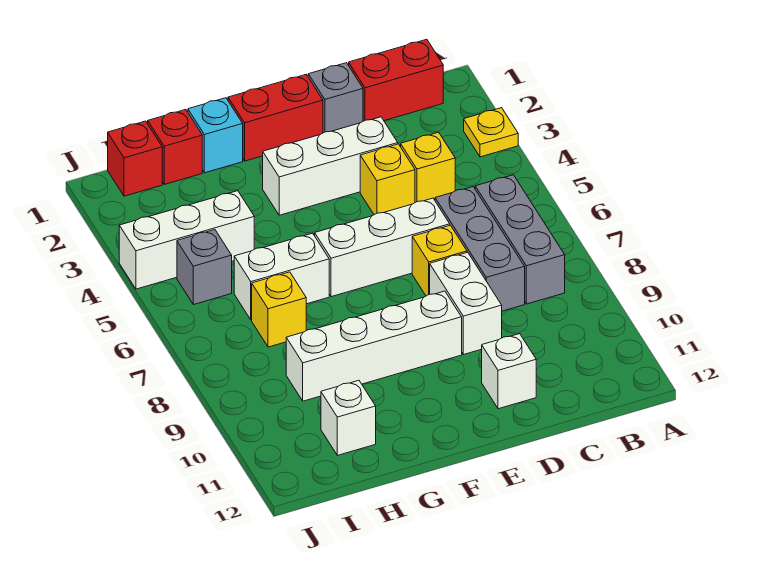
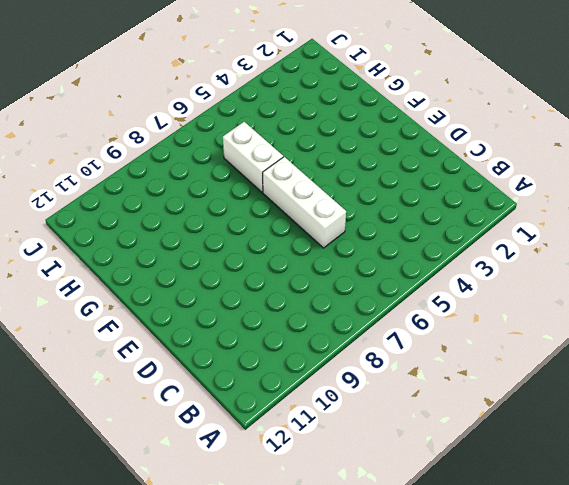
none -> yellow 1x1 plate [464,108,518,157]
none -> red 1x2 brick [349,39,443,121]
none -> grey 1x3 brick [475,175,565,304]

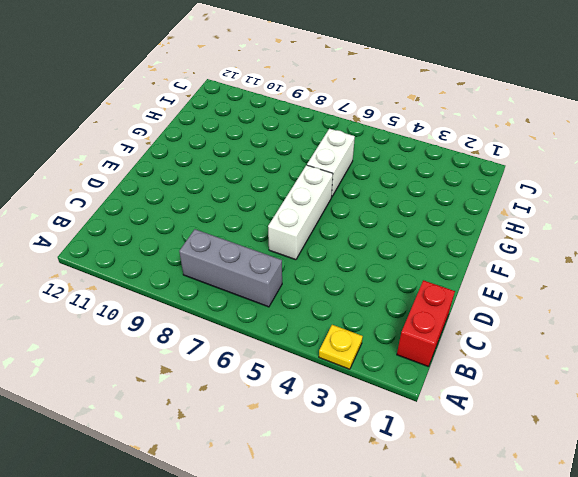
none -> yellow 1x1 brick [401,132,455,202]
none -> grey 1x3 brick [435,187,525,311]
none -> grey 1x1 brick [308,63,363,133]

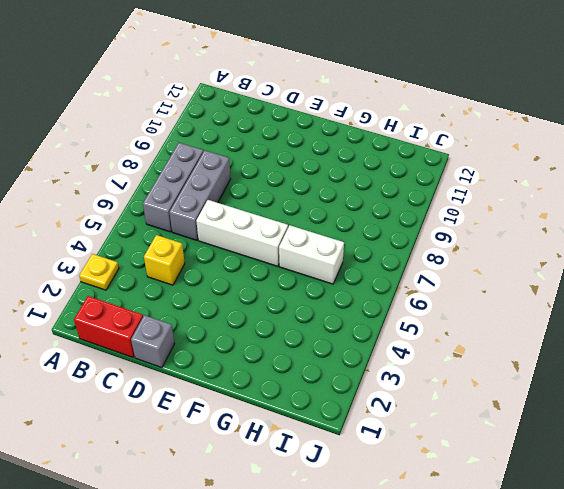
none -> white 1x3 brick [263,117,398,215]
none -> yellow 1x1 brick [360,144,415,215]
none -> yellow 1x1 brick [412,225,467,296]

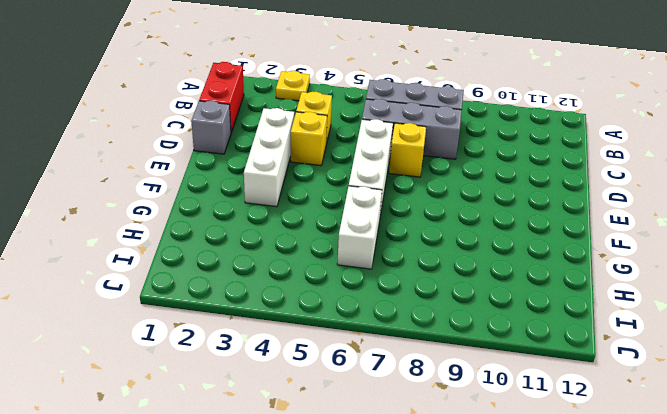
none -> white 1x2 brick [430,252,502,355]
none -> white 1x1 brick [482,334,536,409]
none -> red 1x2 brick [228,75,323,161]

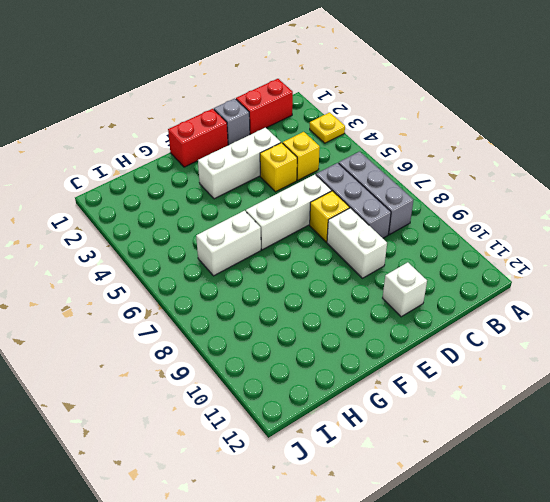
none -> white 1x4 brick [286,291,462,401]
none -> cyan 1x1 brick [188,98,243,173]
none -> red 1x1 brick [148,110,202,184]

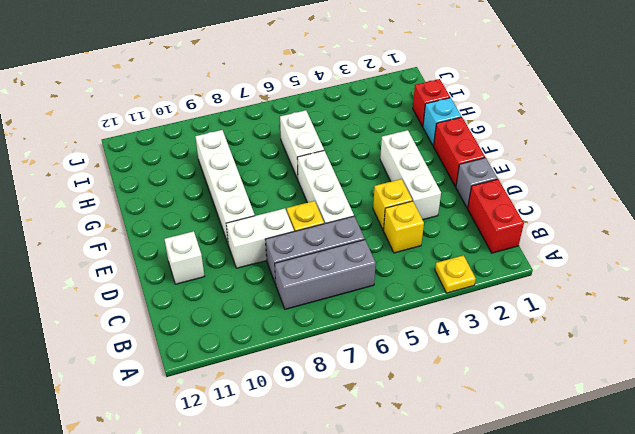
none -> white 1x3 brick [119,191,254,289]
none -> yellow 1x1 brick [252,272,306,347]
none -> white 1x1 brick [321,380,376,455]

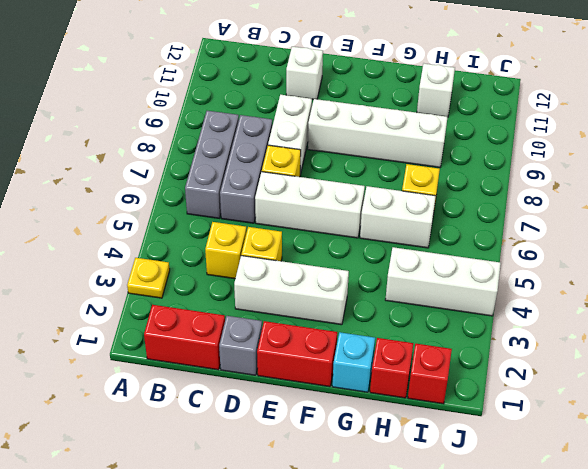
none -> grey 1x1 brick [177,230,232,305]

